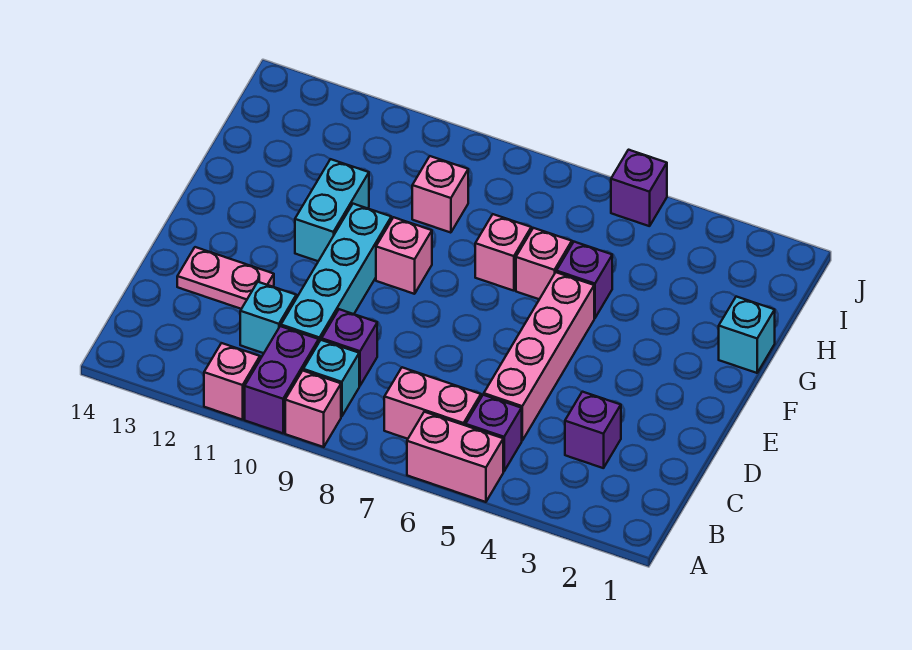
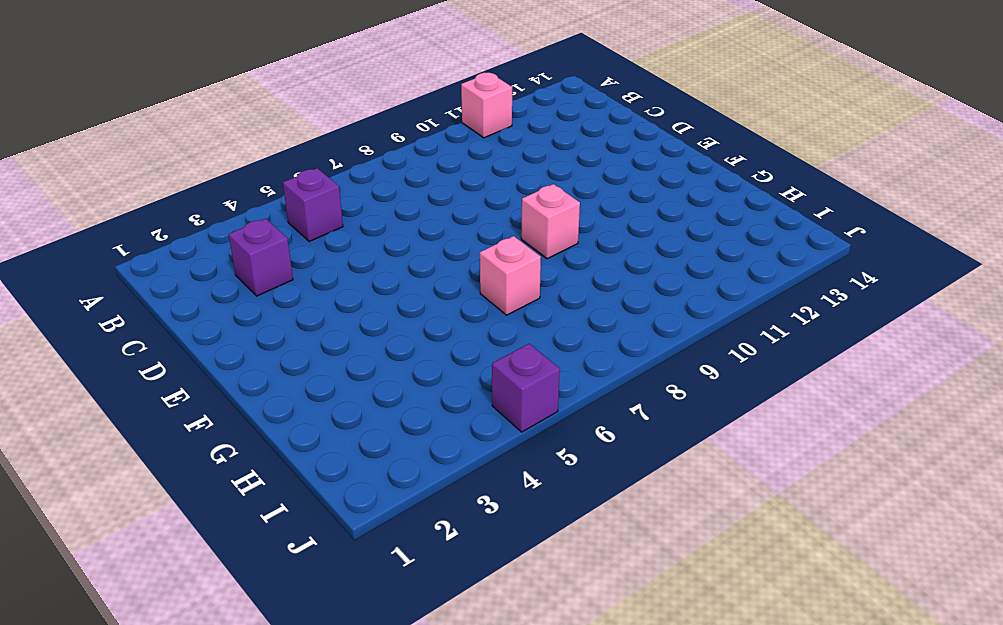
none -> pink 1x2 brick [407,412,503,502]
none -> pink 1x1 brick [285,371,341,447]
none -> purple 1x2 brick [245,326,319,433]

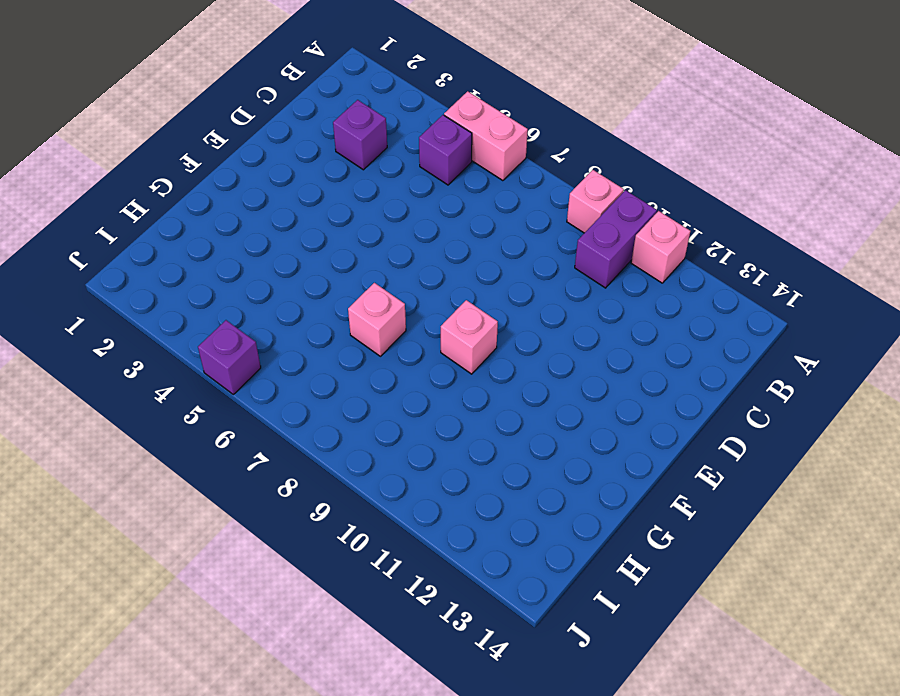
none -> pink 1x2 brick [384,367,481,439]
none -> cyan 1x1 brick [303,340,359,416]
none -> pink 1x4 brick [484,272,594,440]

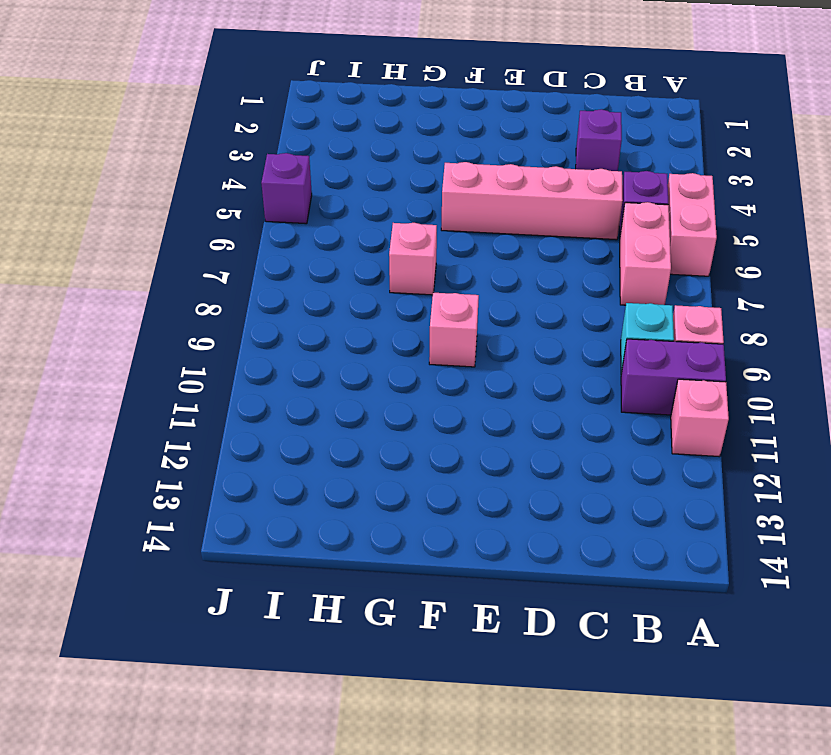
none -> purple 1x1 brick [322,309,377,386]
none -> cyan 1x4 brick [281,204,391,342]
none -> cyan 1x1 brick [240,282,296,353]

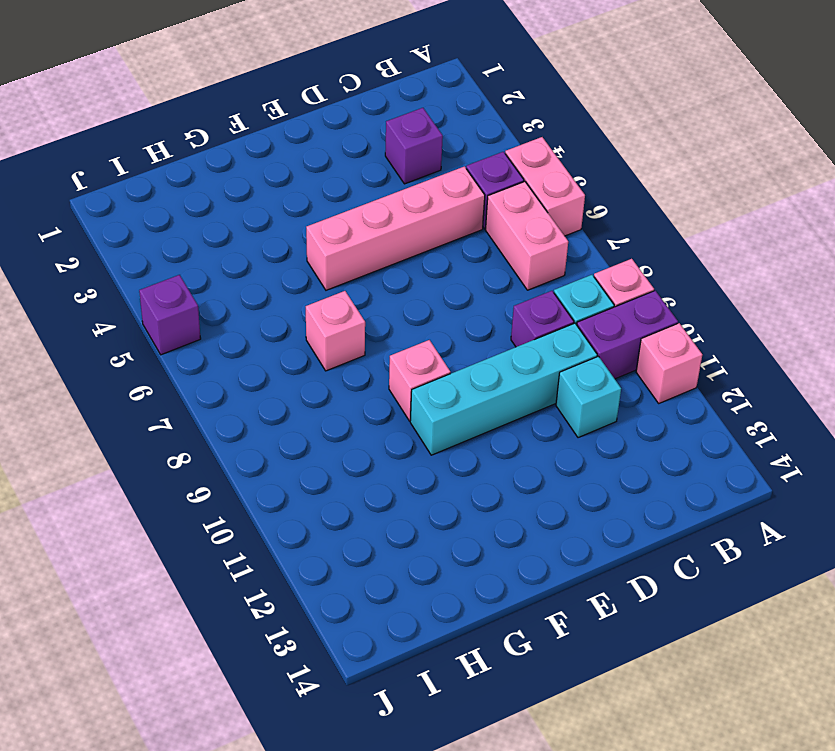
none -> pink 1x2 plate [177,247,274,309]
none -> cyan 1x2 brick [295,159,369,261]
none -> cyan 1x1 brick [719,297,775,373]

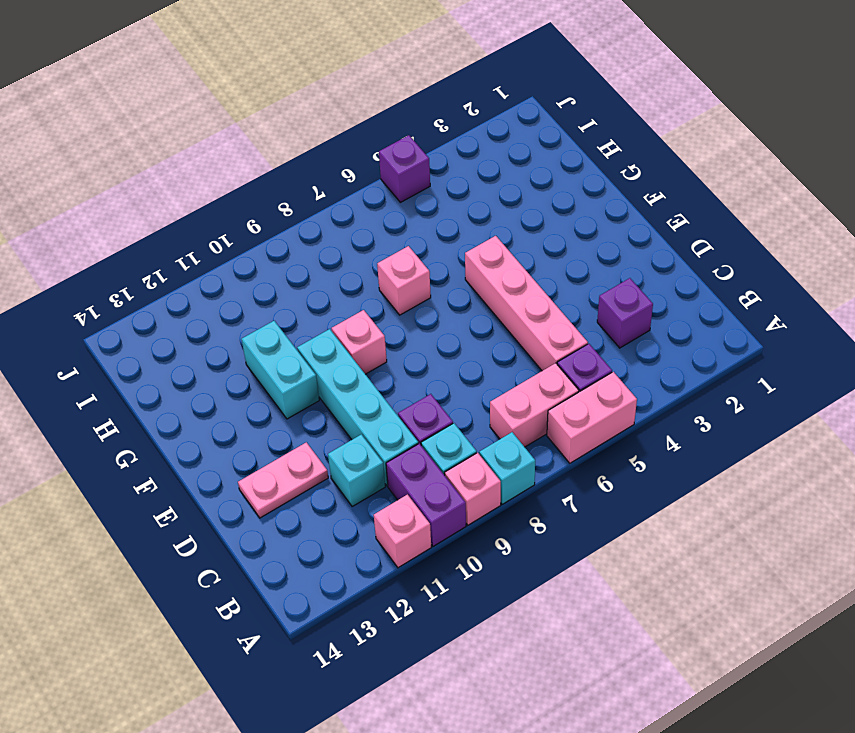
cyan 1x1 brick [479,432,535,504] -> cyan 1x1 brick moved to [719,297,775,373]
none -> purple 1x1 brick [556,242,612,318]
none -> pink 1x1 brick [516,228,572,299]
none -> pink 1x1 brick [412,156,468,233]

